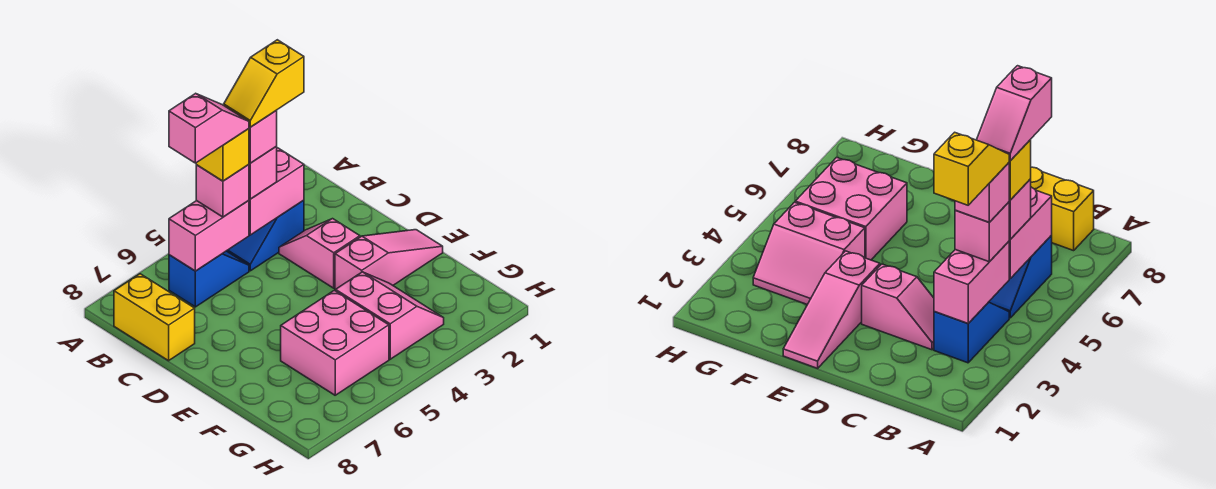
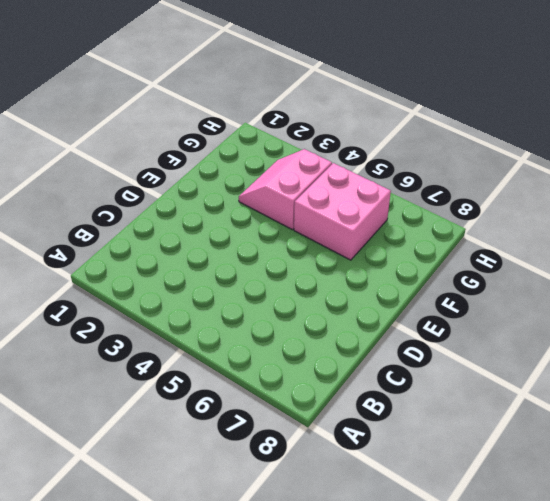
none -> blue 1x2 slope [227,200,304,271]
none -> blue 1x2 slope [169,251,249,307]
none -> yellow 1x2 brick [114,274,195,361]

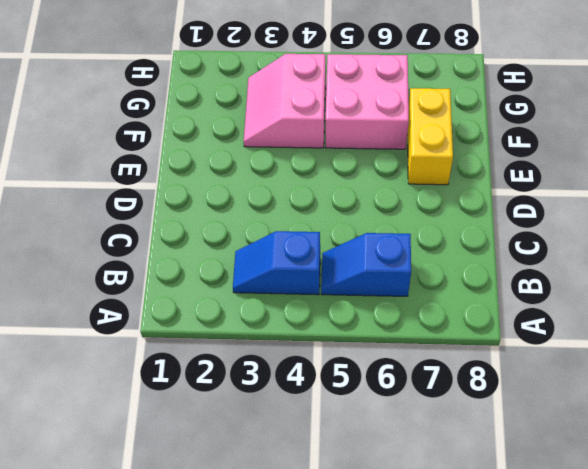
blue 1x2 slope [233,231,320,295] -> blue 1x2 slope turned to [227,200,304,271]
yellow 1x2 brick [407,88,453,185] -> yellow 1x2 brick moved to [114,274,195,361]
none -> pink 1x2 slope [279,219,360,288]
none -> pink 1x3 slope [335,230,443,290]
none -> pink 1x2 brick [249,148,304,235]

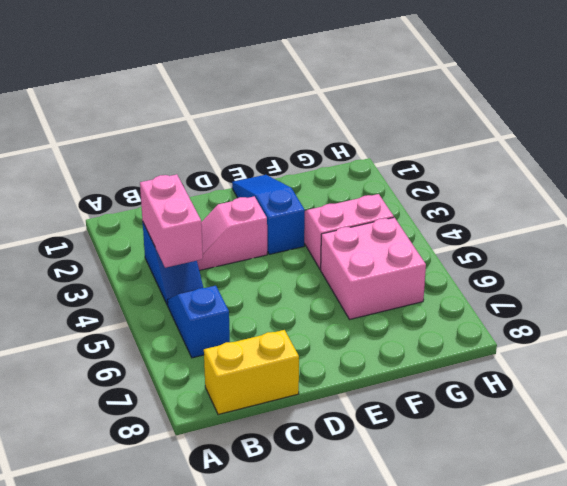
blue 1x3 slope [232,175,305,254] -> pink 1x3 slope [335,230,443,290]
none -> pink 1x2 brick [169,201,249,271]
none -> pink 1x1 brick [249,147,277,199]
none -> pink 1x1 brick [196,164,249,217]

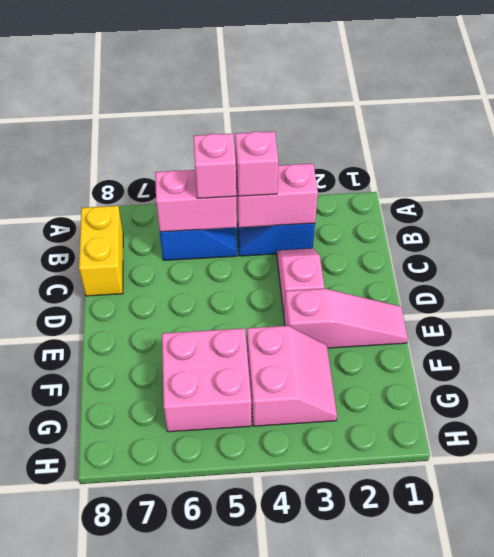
none -> pink 1x1 brick [249,111,277,163]
none -> yellow 1x1 brick [196,129,249,181]
none -> yellow 1x2 slope [224,40,304,127]

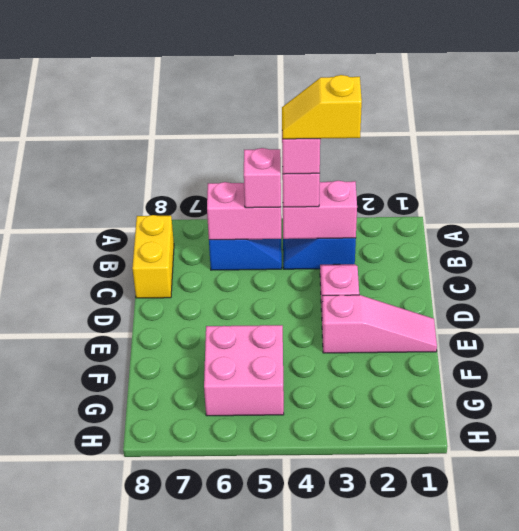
none -> pink 2x2 slope [336,272,444,359]
none -> yellow 1x1 brick [196,129,249,181]
none -> pink 1x2 slope [169,93,249,163]

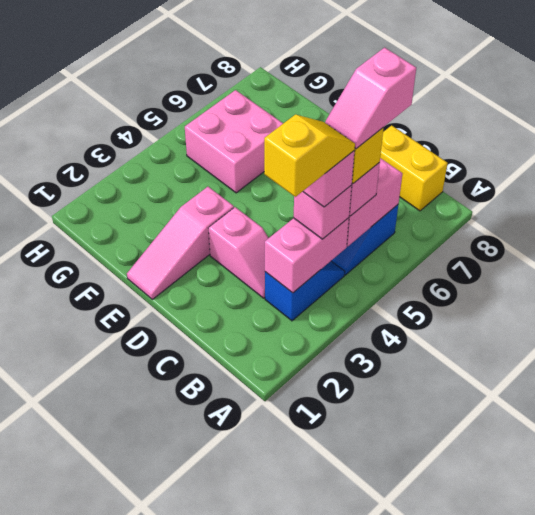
none -> pink 2x2 slope [336,272,444,359]

